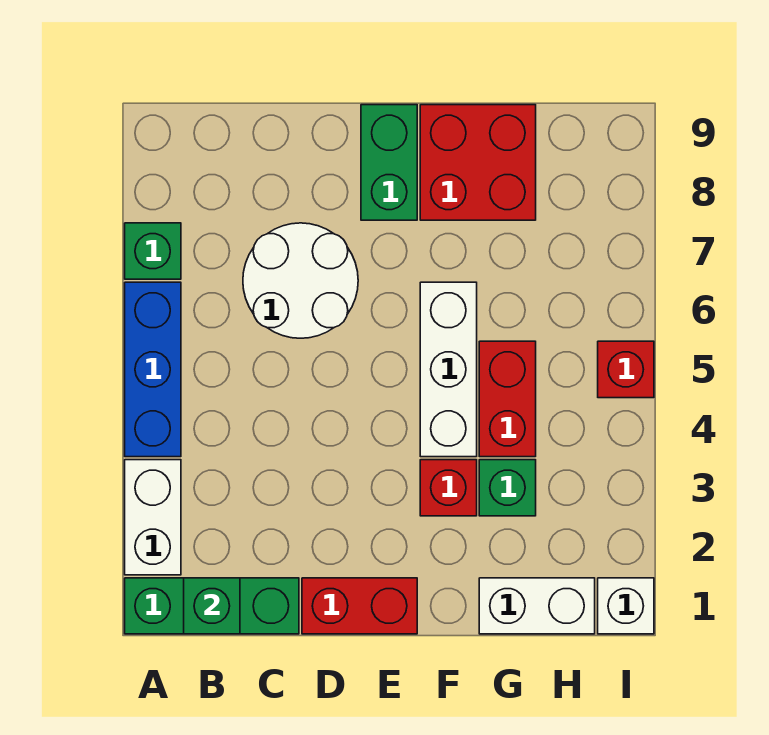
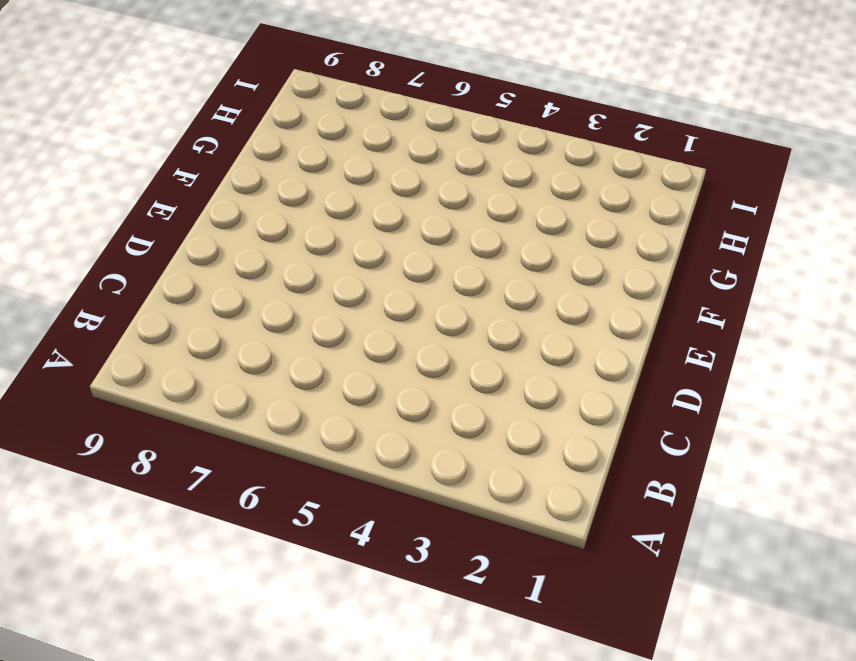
none -> green 1x3 brick [125,578,299,634]
none -> white 1x2 brick [125,460,181,575]
none -> blue 1x3 brick [125,282,181,457]

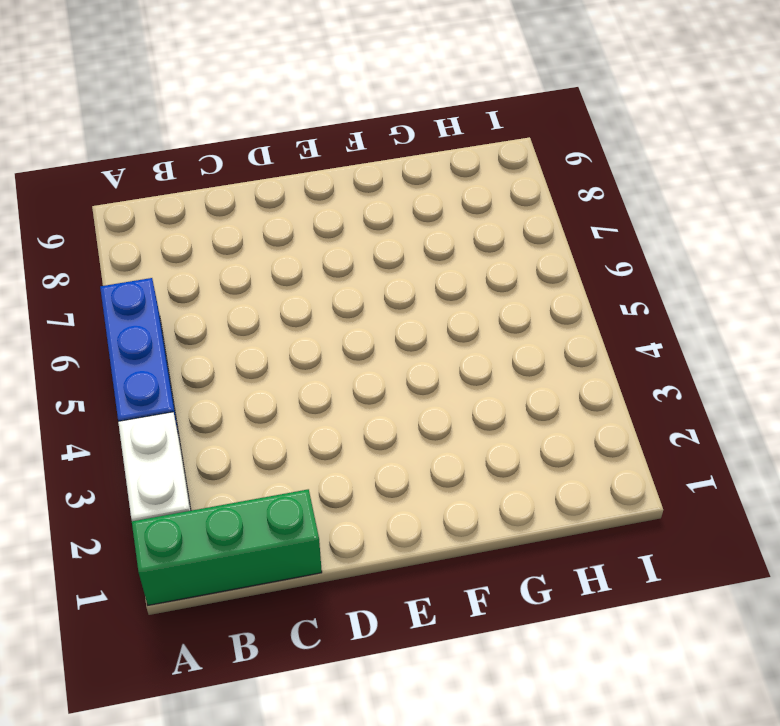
none -> green 1x1 brick [125,223,181,279]
none -> white 2x2 round brick [243,223,358,338]
none -> red 1x2 brick [302,578,417,634]

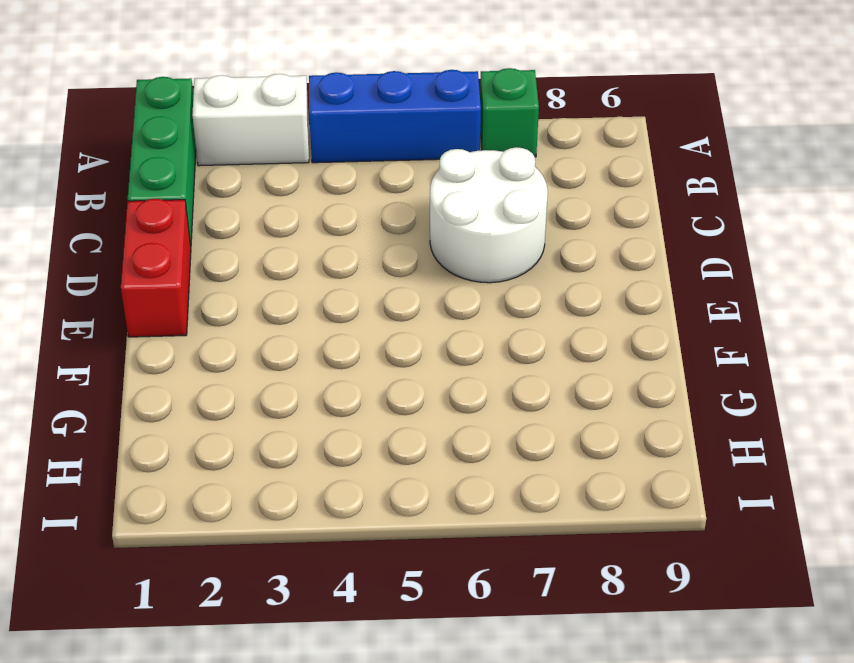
none -> green 1x2 brick [361,105,417,220]
none -> red 1x1 brick [420,460,477,516]
none -> white 1x3 brick [420,282,477,457]

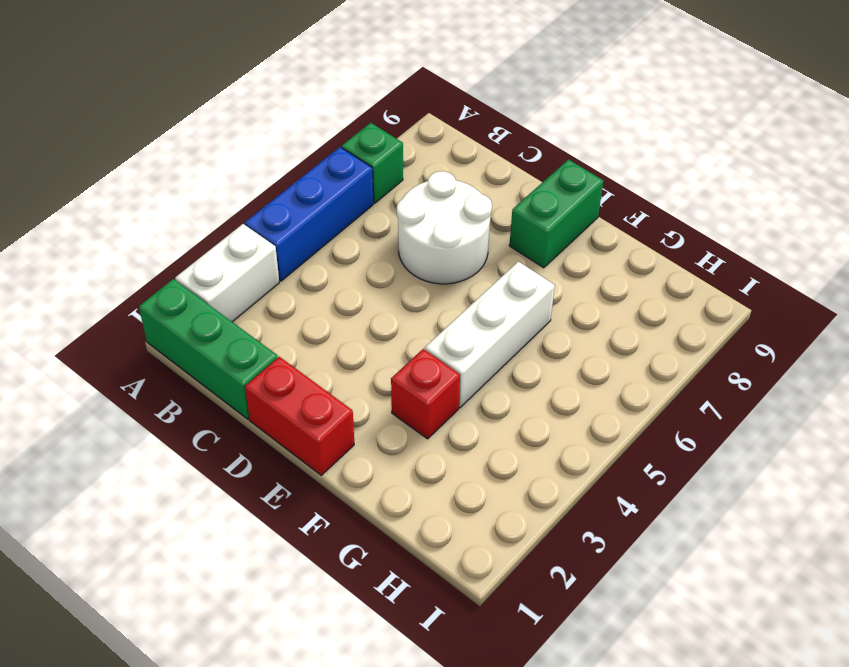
none -> red 2x2 brick [420,105,536,220]
none -> white 1x2 brick [479,578,595,634]
none -> green 1x1 brick [479,460,536,516]

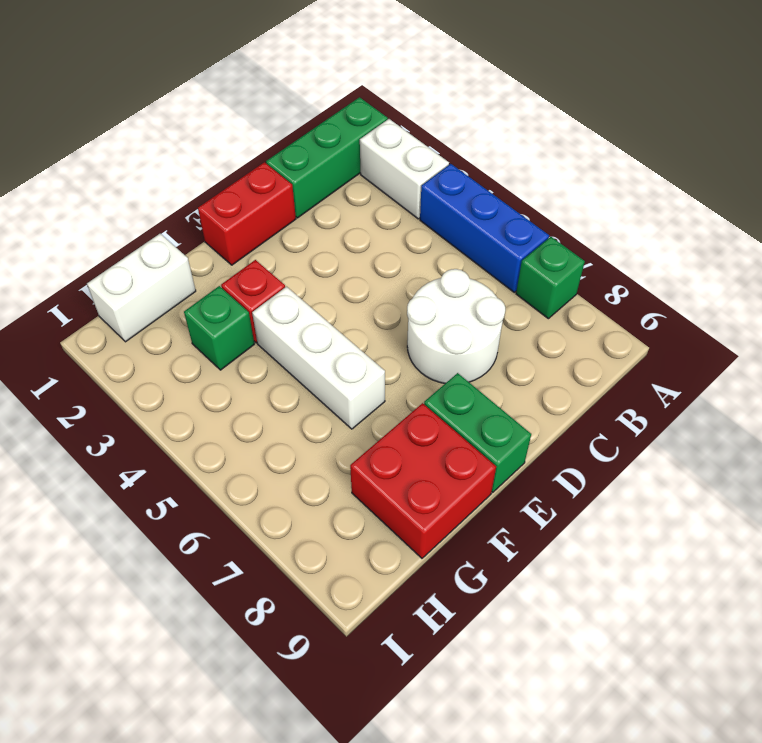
none -> red 1x2 brick [479,341,536,457]
none -> white 1x1 brick [598,578,654,634]
none -> red 1x1 brick [598,341,654,398]

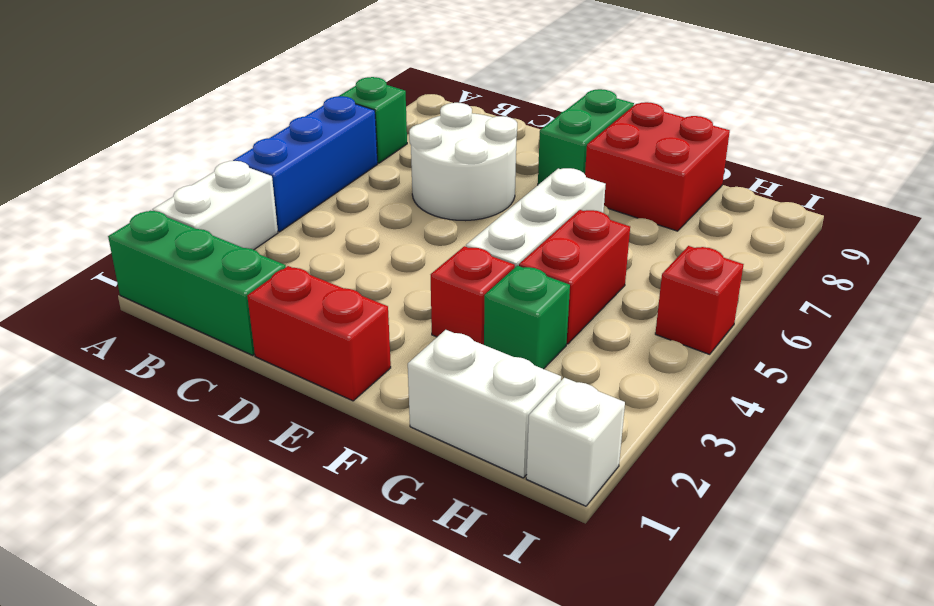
none -> green 1x1 brick [184,578,240,634]

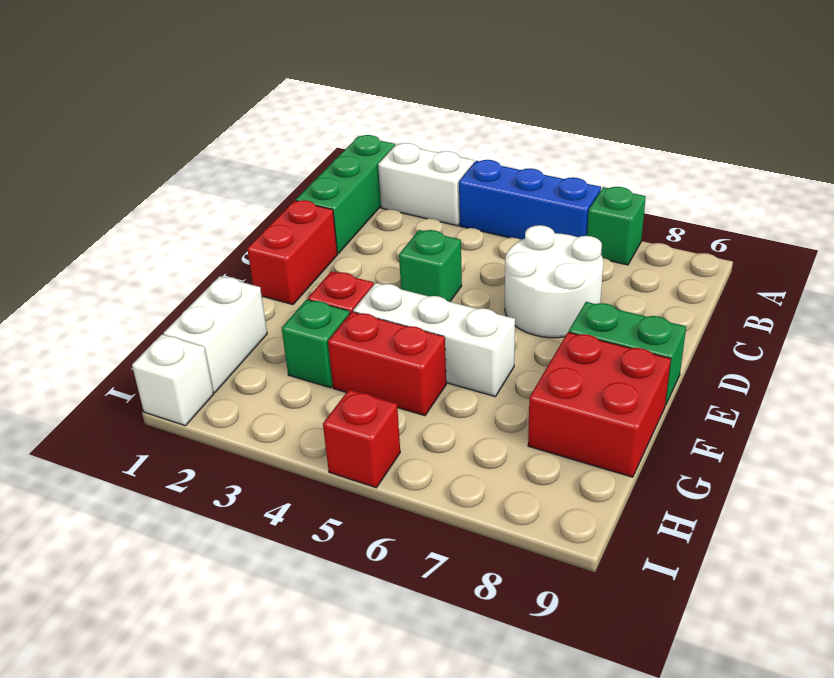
green 1x1 brick [399,230,462,302] -> green 1x1 brick moved to [184,578,240,634]

